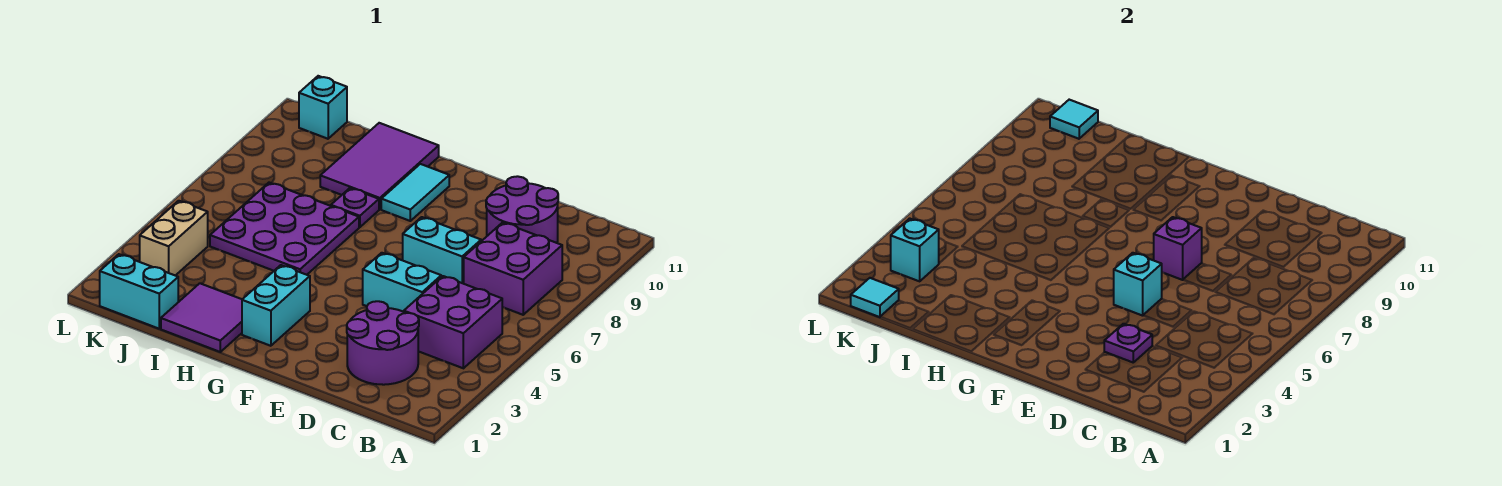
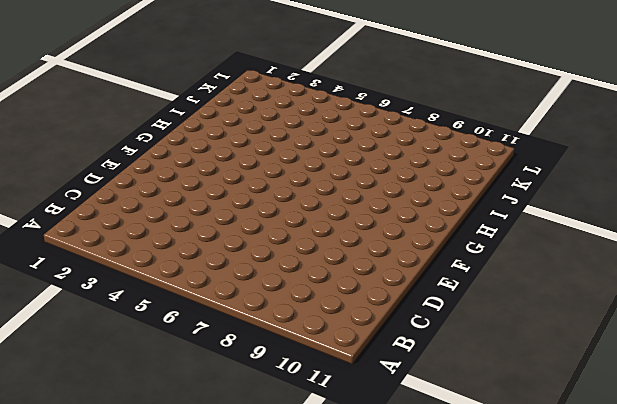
none -> purple 2x2 brick [404,276,502,368]
none -> purple 2x2 brick [464,222,562,315]
none -> purple 2x2 round brick [347,301,419,385]

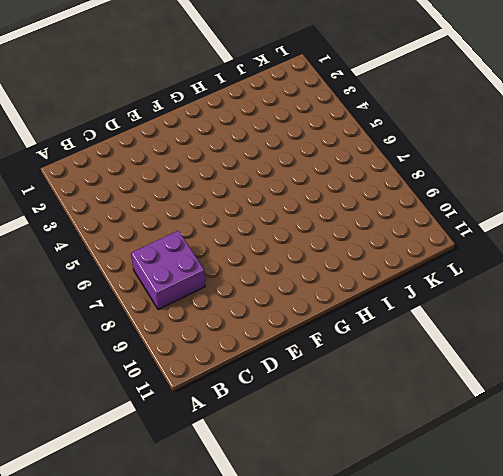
none -> purple 2x2 brick [404,276,502,368]
none -> purple 2x2 round brick [347,301,419,385]
none -> purple 2x2 round brick [486,176,558,243]

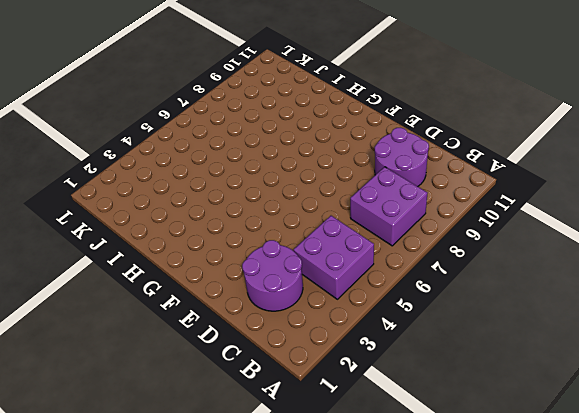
none -> cyan 1x2 brick [363,253,441,312]
none -> cyan 1x2 brick [403,217,481,284]
none -> cyan 1x2 brick [242,265,310,346]

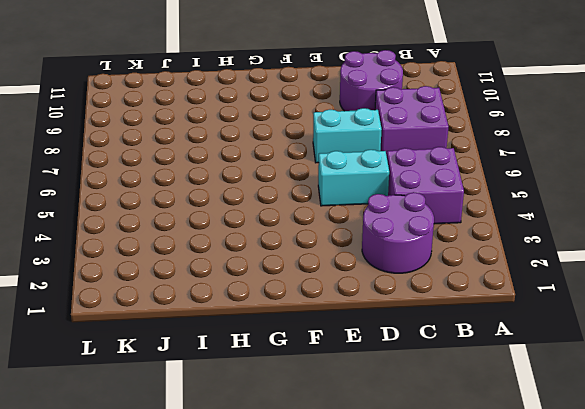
none -> cyan 1x2 brick [242,265,310,346]
none -> cyan 1x2 tile [381,164,449,221]
none -> purple 2x2 tile [161,283,242,352]

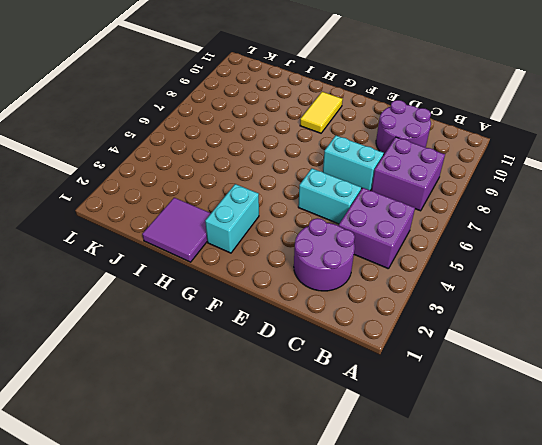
yellow 1x2 tile [300,92,343,133] -> cyan 1x2 tile [381,164,449,221]
none -> purple 3x3 plate [210,183,359,275]
none -> purple 1x1 plate [331,188,379,227]
none -> purple 2x3 tile [320,123,439,209]

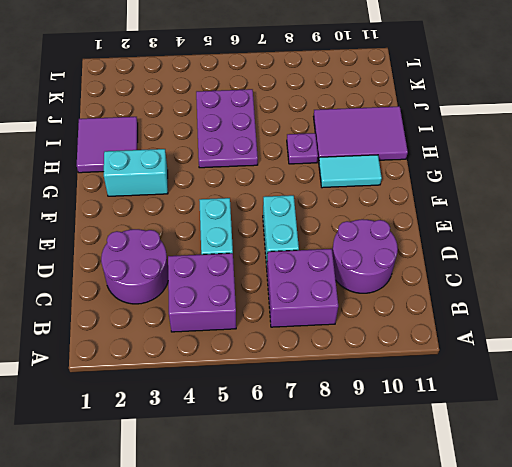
purple 2x3 plate [196,89,258,168] -> purple 3x3 plate [210,183,359,275]
none -> cyan 1x2 brick [100,254,178,329]
none -> tan 1x2 brick [140,201,208,276]
none -> cyan 1x1 brick [299,76,347,139]

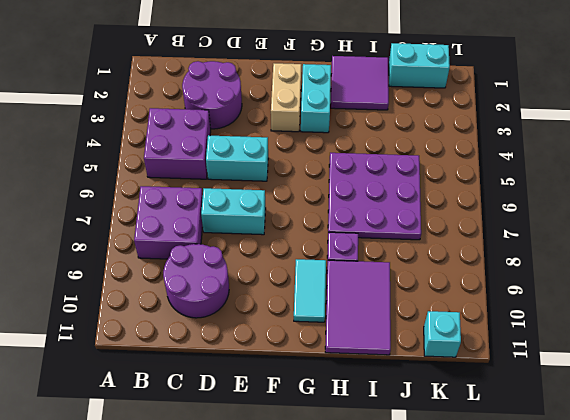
tan 1x2 brick [271,63,301,132] -> tan 1x2 brick moved to [140,201,208,276]
none -> purple 1x1 plate [1104,324,1152,362]
none -> cyan 1x1 brick [1114,253,1162,316]
none -> purple 1x1 brick [1154,217,1202,280]

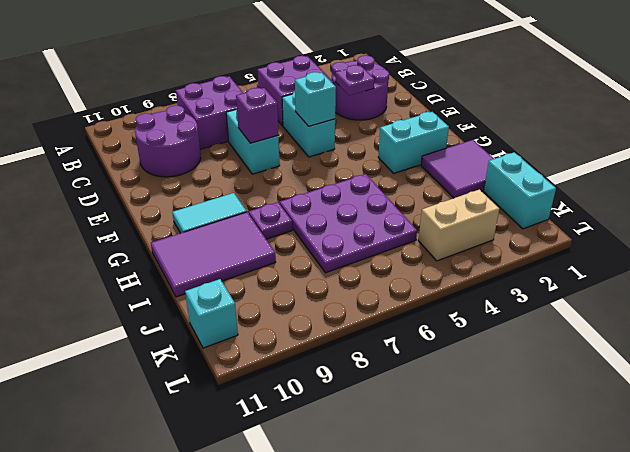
none -> cyan 1x1 tile [851,278,899,317]
none -> cyan 1x1 brick [891,218,939,281]
none -> cyan 1x1 tile [1050,100,1098,139]

